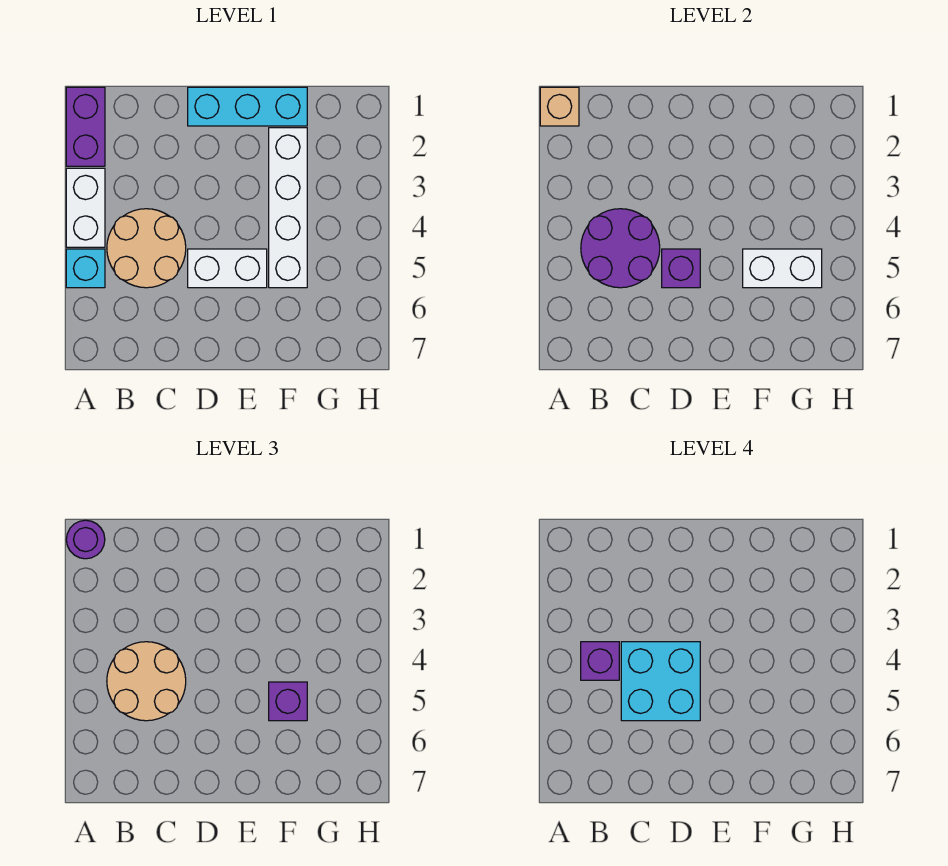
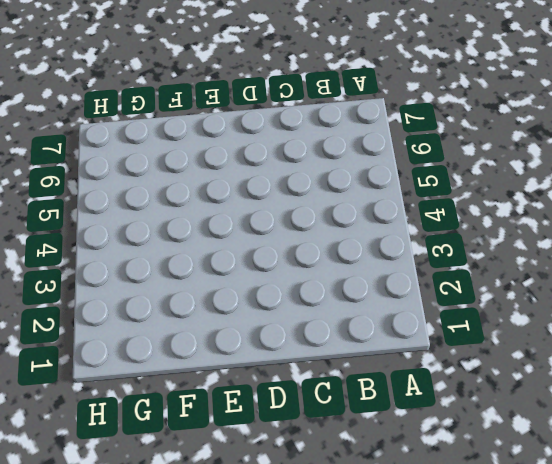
none -> purple 1x2 brick [66,87,105,166]
none -> white 1x2 brick [66,168,105,247]
none -> cyan 1x1 brick [66,249,105,288]

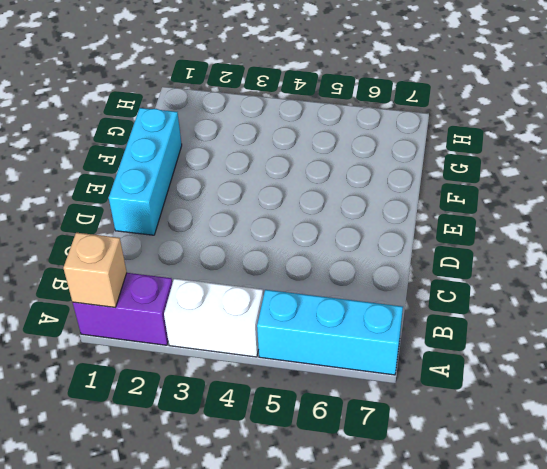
cyan 1x3 brick [257,290,403,375] -> cyan 1x1 brick [66,249,105,288]
none -> tan 2x2 round brick [107,209,186,288]
none -> white 1x2 brick [188,249,267,288]
none -> white 1x4 brick [269,128,307,288]

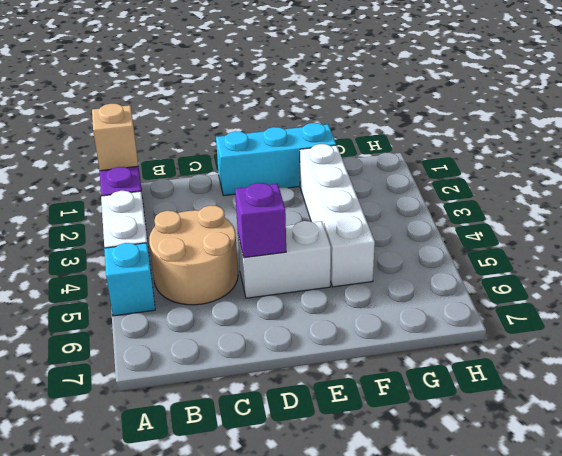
none -> purple 2x2 round brick [581,209,660,288]
none -> white 1x2 brick [743,249,822,288]
none -> purple 1x1 round brick [66,520,105,559]

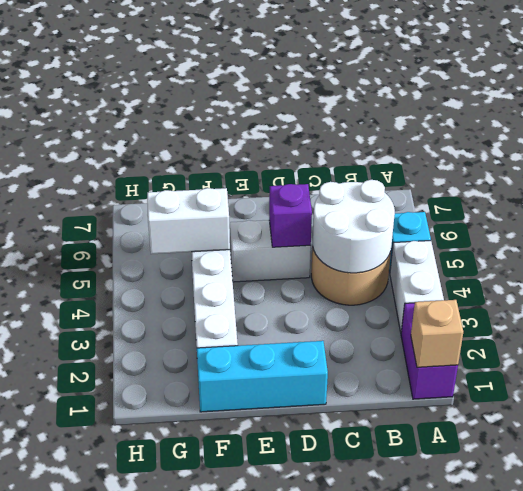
white 2x2 round brick [313,180,395,273] -> purple 2x2 round brick [581,209,660,288]
none -> purple 1x1 round brick [66,520,105,559]
none -> tan 2x2 round brick [107,642,186,721]
none -> purple 1x1 brick [269,682,307,721]

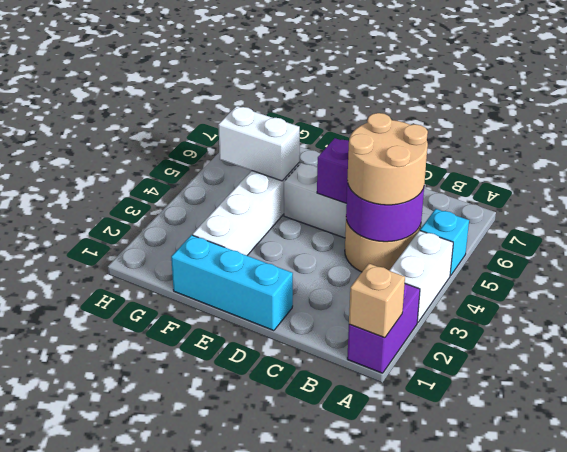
none -> purple 1x1 round brick [66,520,105,559]
none -> purple 1x1 brick [269,682,307,721]
none -> purple 1x1 brick [581,642,619,680]

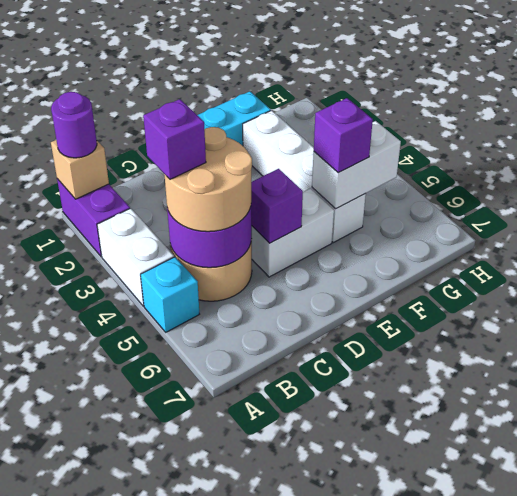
none -> cyan 2x2 brick [621,642,700,721]

